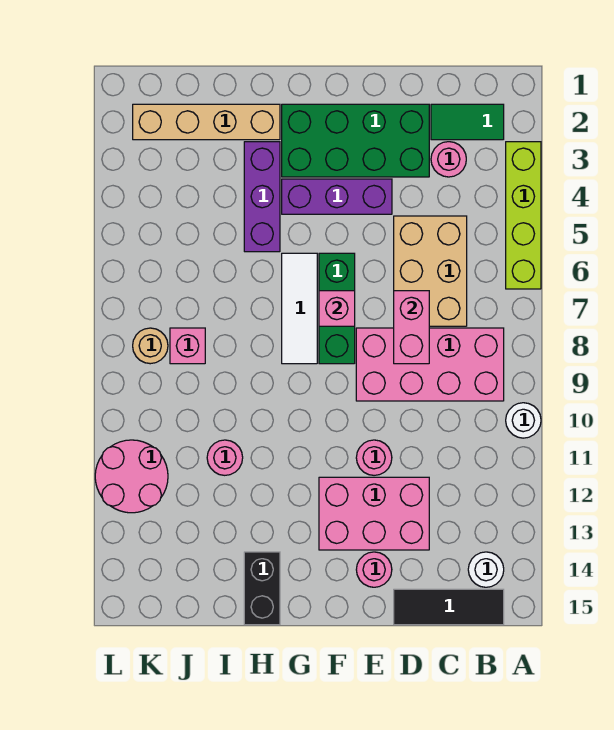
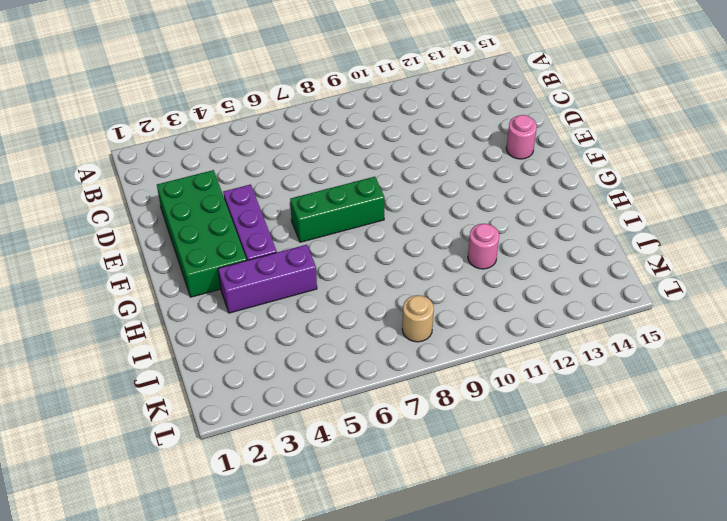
none -> lime 1x4 brick [506,142,541,289]
none -> white 1x1 round brick [506,403,541,438]
none -> green 1x2 tile [431,104,504,140]

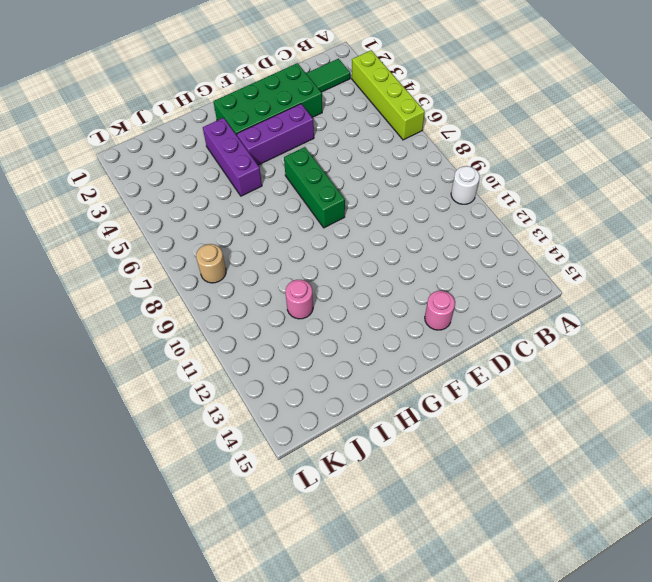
none -> pink 2x4 brick [356,328,504,401]
none -> white 1x1 round brick [468,552,504,587]
none -> black 1x3 tile [394,589,504,625]

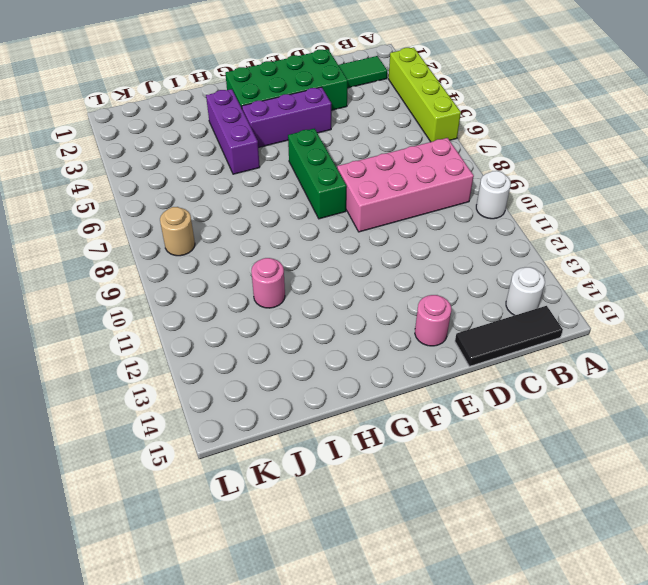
none -> pink 1x1 round brick [431,142,466,177]
none -> tan 2x3 brick [394,216,467,326]
none -> pink 2x3 brick [319,477,429,550]

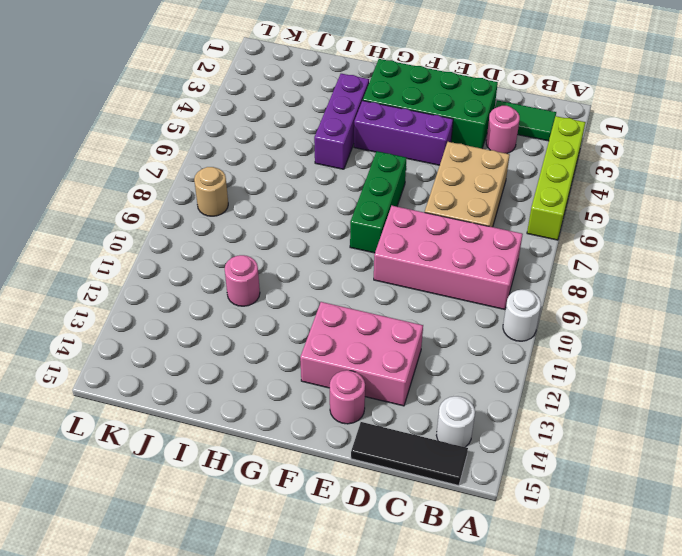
none -> pink 1x1 round brick [356,440,392,475]
none -> white 1x3 tile [282,253,317,364]
none -> tan 1x4 brick [133,104,280,140]

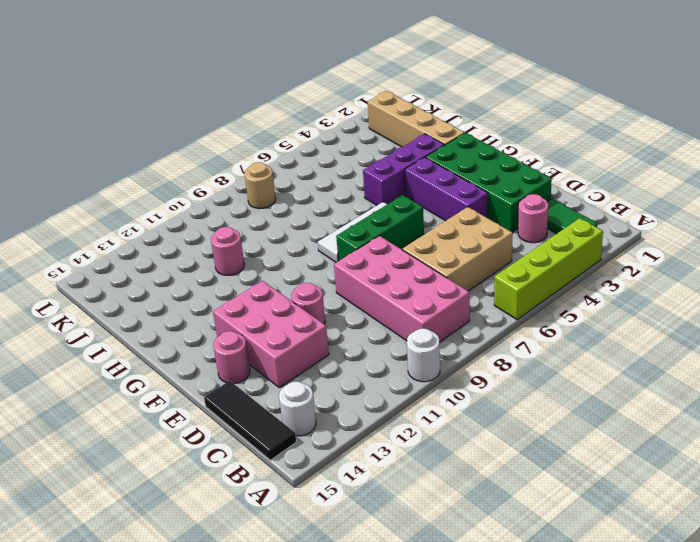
none -> black 1x2 brick [244,552,280,625]
none -> pink 1x1 brick [170,328,205,364]
none -> pink 2x2 round brick [95,440,168,513]

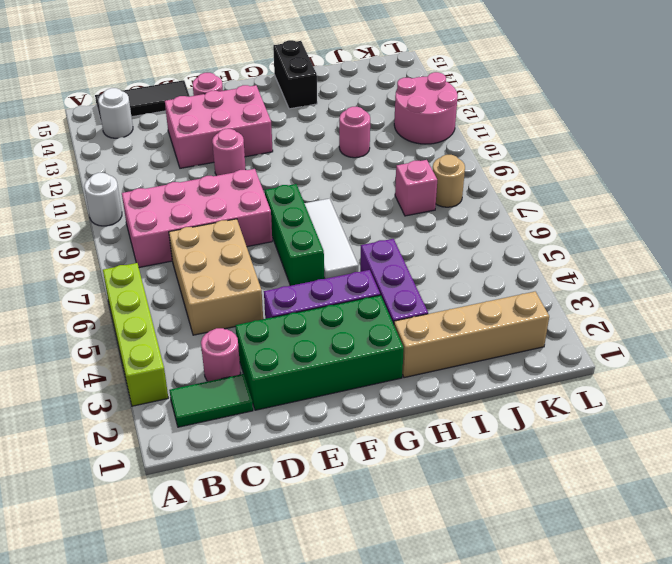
none -> pink 1x2 brick [394,291,429,364]
none -> pink 1x1 brick [319,291,355,326]

